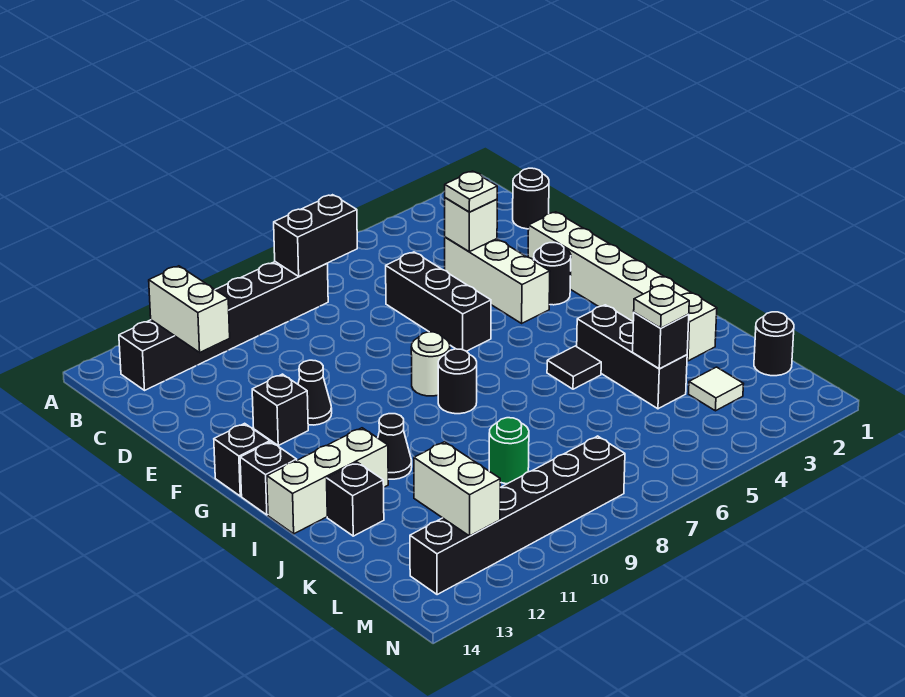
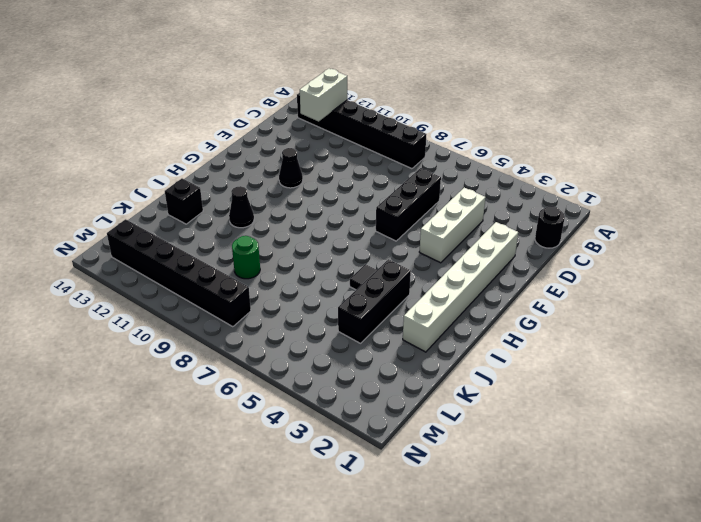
none -> black 1x1 round brick [534,243,571,305]
none -> black 1x1 brick [252,374,308,445]
none -> white 1x1 round brick [411,332,450,396]

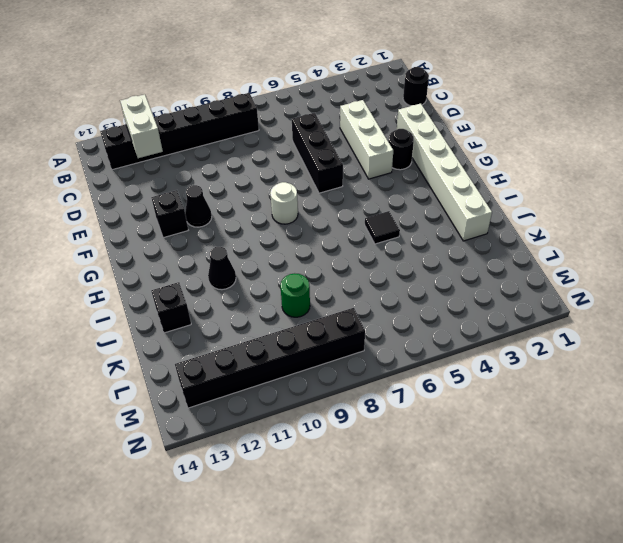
none -> black 1x1 brick [214,423,270,496]
none -> black 1x1 round brick [438,349,477,414]
none -> black 1x1 brick [240,442,297,515]

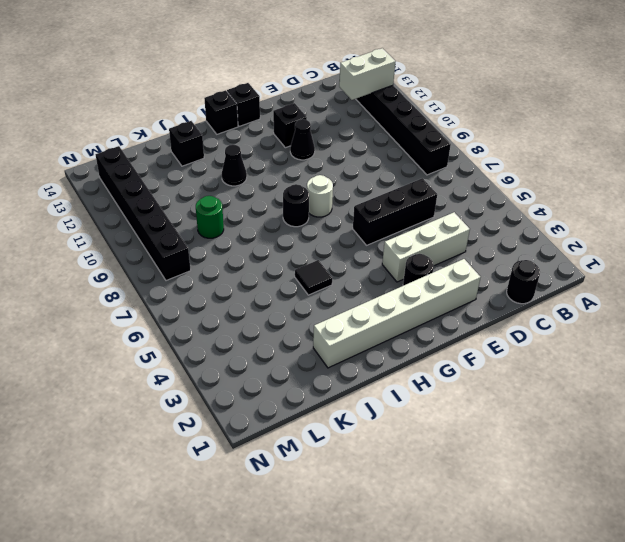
none -> black 1x3 brick [577,305,687,409]
none -> white 1x3 brick [267,428,388,534]
none -> black 1x1 round brick [754,312,794,376]

